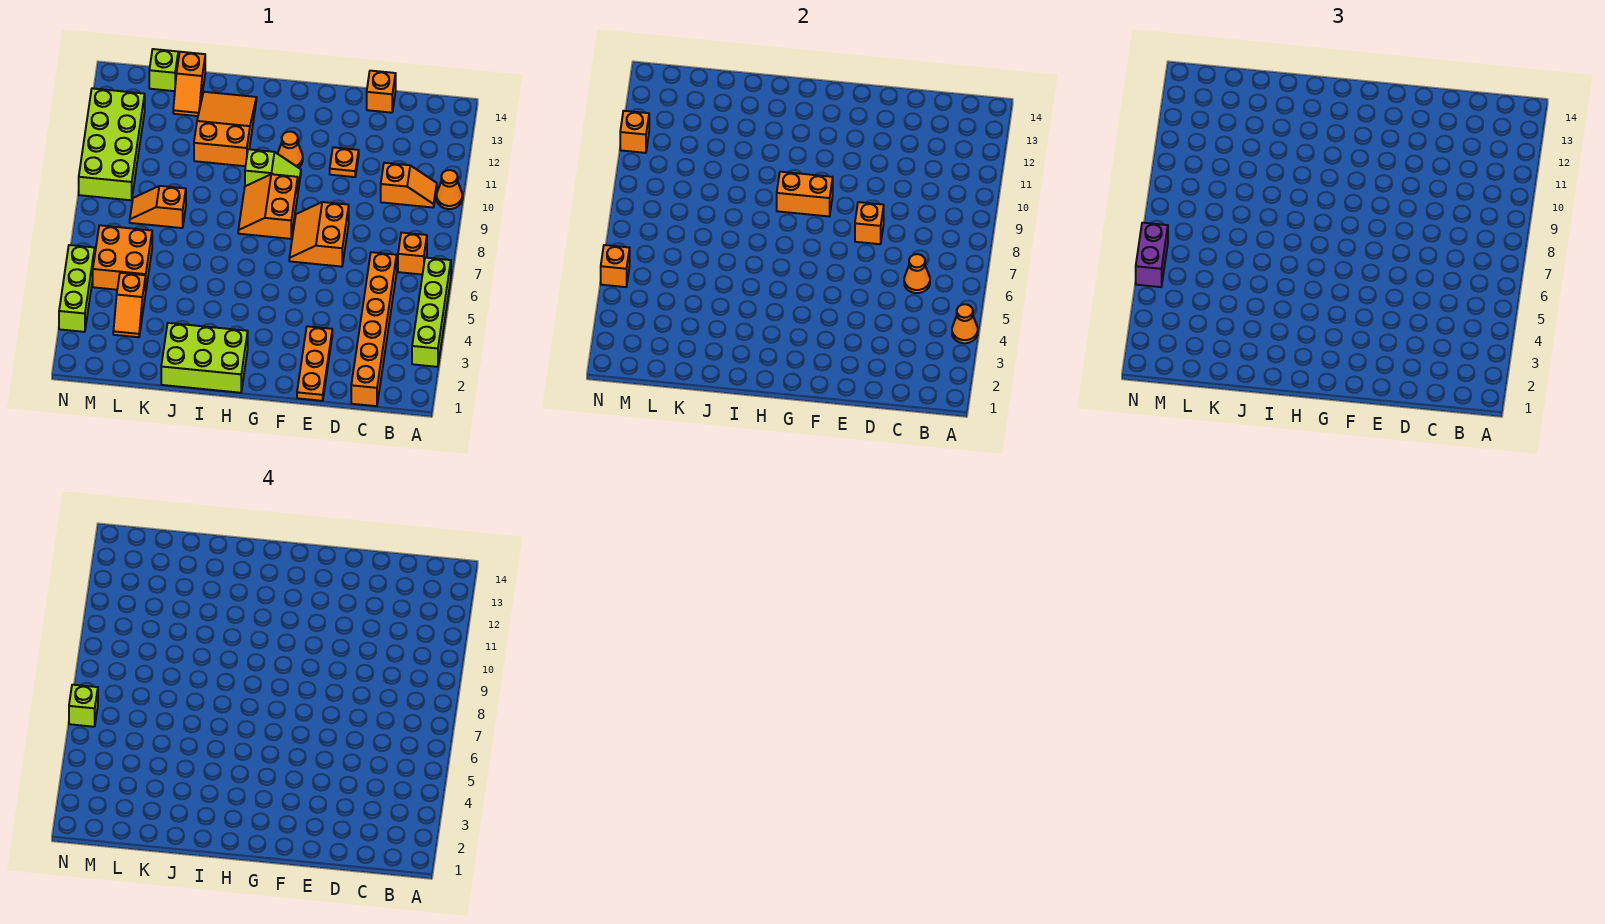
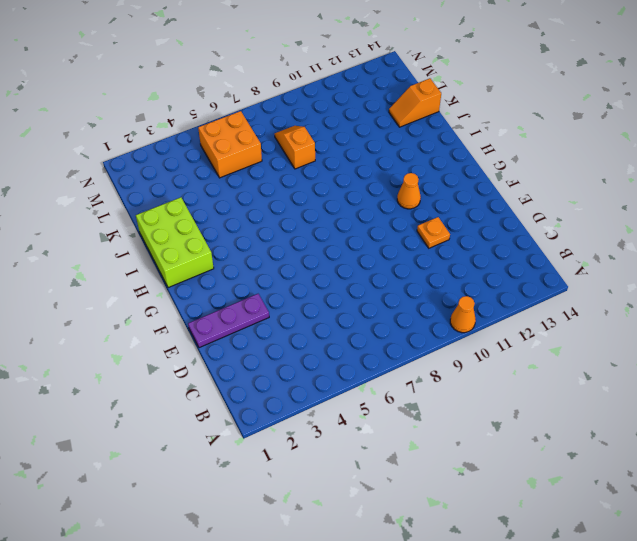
purple 1x3 plate [188,294,269,348] -> orange 1x3 plate [297,326,332,401]
none -> lime 1x4 brick [412,258,451,367]
none -> orange 1x1 brick [398,233,427,275]
none -> orange 1x2 slope [381,163,437,208]

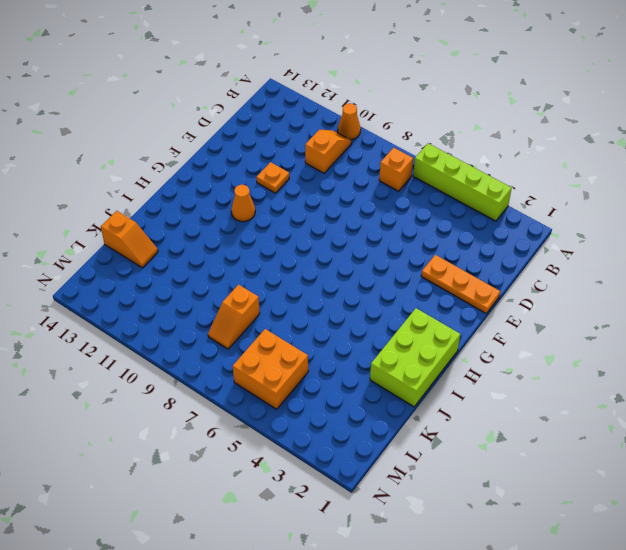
none -> orange 1x6 brick [351,252,397,406]
none -> orange 1x1 brick [367,71,396,113]
none -> orange 2x2 slope [289,202,349,267]

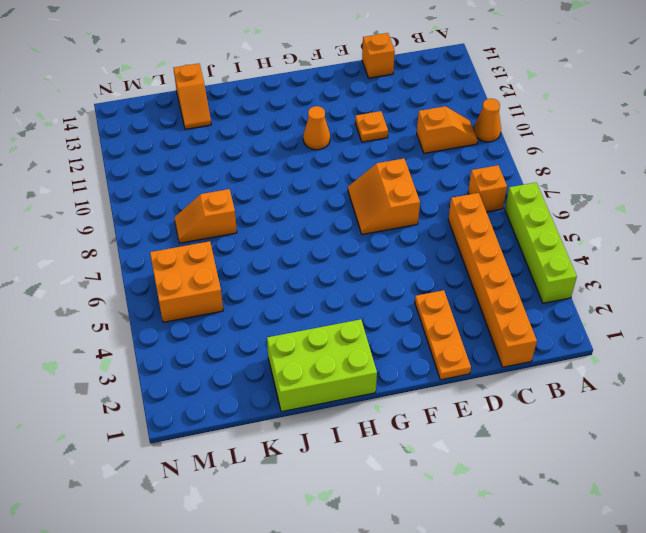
none -> orange 2x2 slope [238,174,298,239]
none -> lime 1x2 slope [245,149,301,190]
none -> orange 2x3 slope [194,92,257,166]

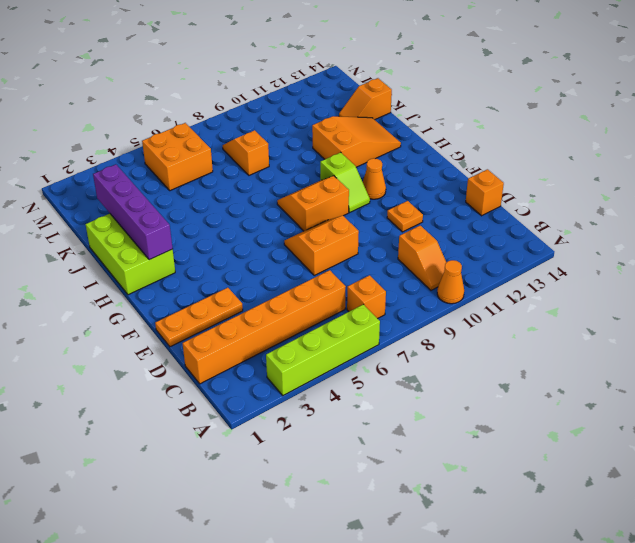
purple 1x4 brick [93,164,173,260] -> none
none -> orange 1x2 slope [113,273,146,337]
none -> lime 1x1 brick [149,49,178,91]
none -> lime 2x4 brick [79,88,145,200]

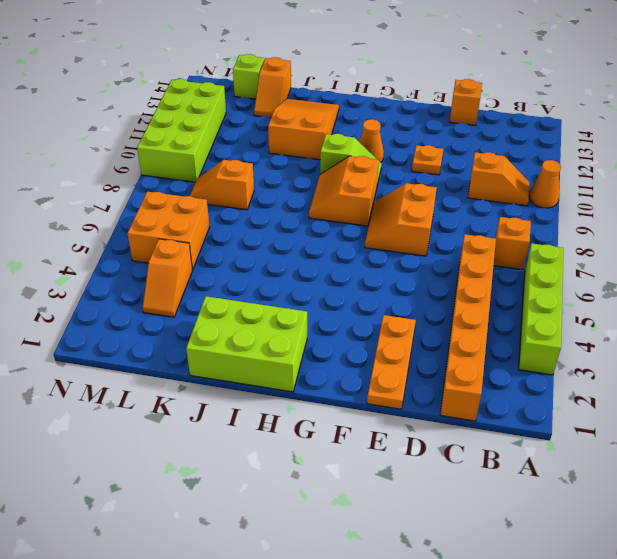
none -> lime 1x3 brick [59,245,95,332]
none -> orange 1x1 cone [952,304,978,343]
none -> orange 1x1 cone [904,254,930,293]

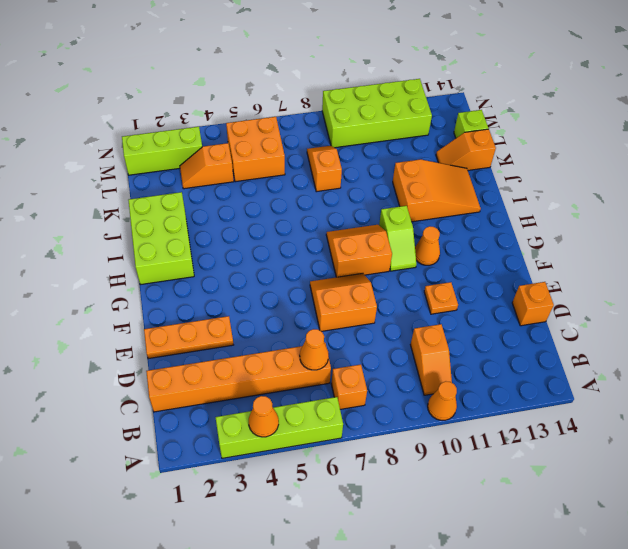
lime 1x3 brick [122,127,202,175] -> lime 1x3 brick moved to [59,245,95,332]
none -> orange 1x1 brick [855,202,884,244]
none -> orange 1x2 brick [777,172,833,216]
none -> orange 1x1 brick [601,245,630,287]

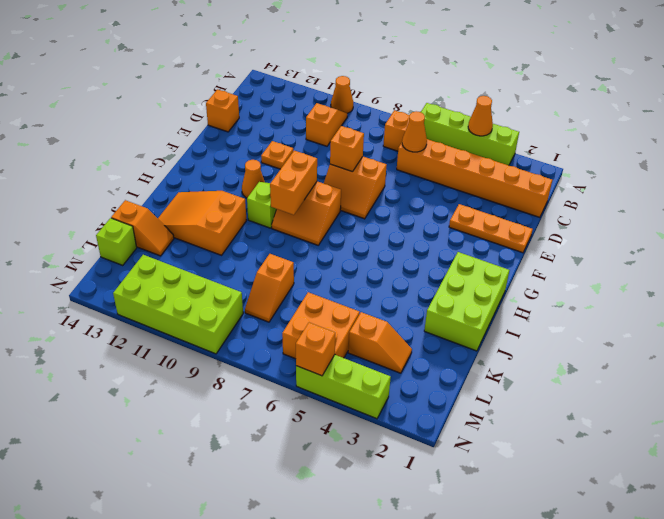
none -> orange 1x1 brick [620,111,649,153]
none -> purple 1x2 brick [1136,223,1168,287]
none -> lime 1x1 brick [69,685,98,727]

